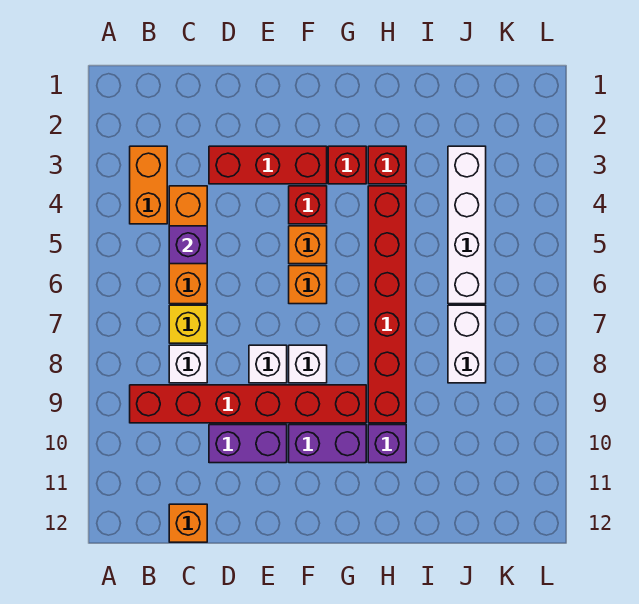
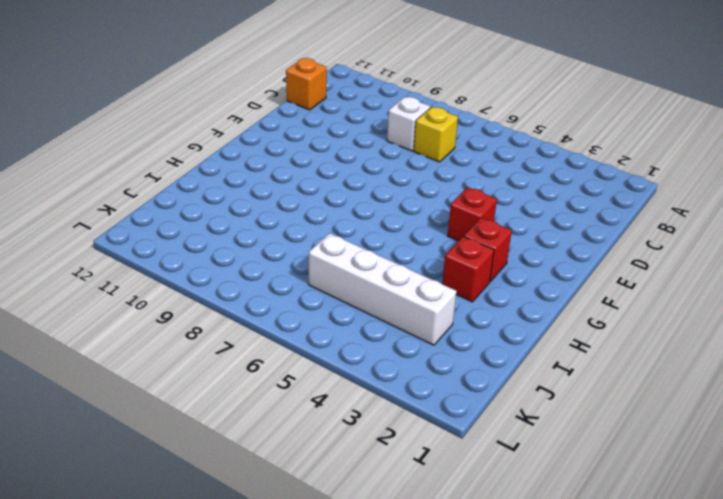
none -> orange 1x2 brick [130,146,167,224]
none -> red 1x6 brick [130,385,366,423]
none -> orange 1x3 brick [169,186,207,304]

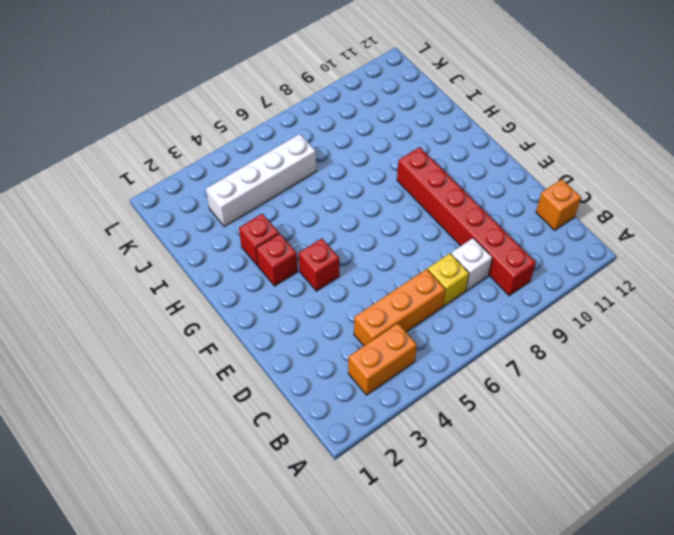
none -> red 1x3 brick [209,146,327,184]
none -> purple 1x2 brick [209,425,287,463]
none -> white 1x1 brick [249,345,287,383]

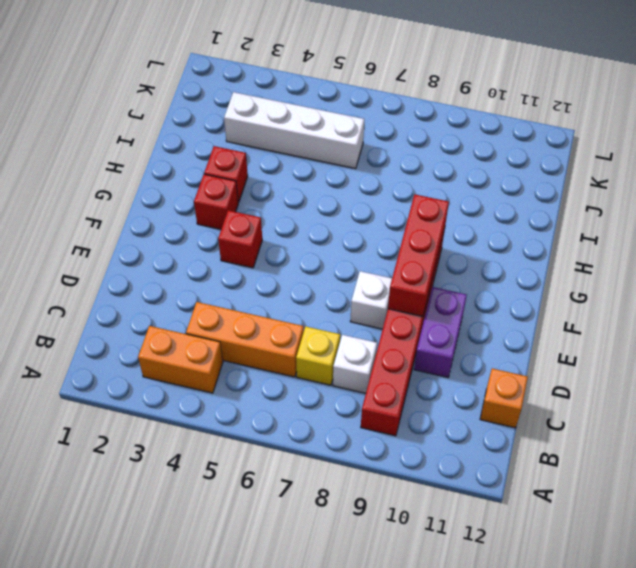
red 1x3 brick [388,194,449,316] -> red 1x3 brick moved to [209,146,327,184]
none -> orange 1x1 brick [289,226,327,264]
none -> orange 1x1 brick [289,266,327,304]
none -> white 1x1 brick [289,345,327,383]

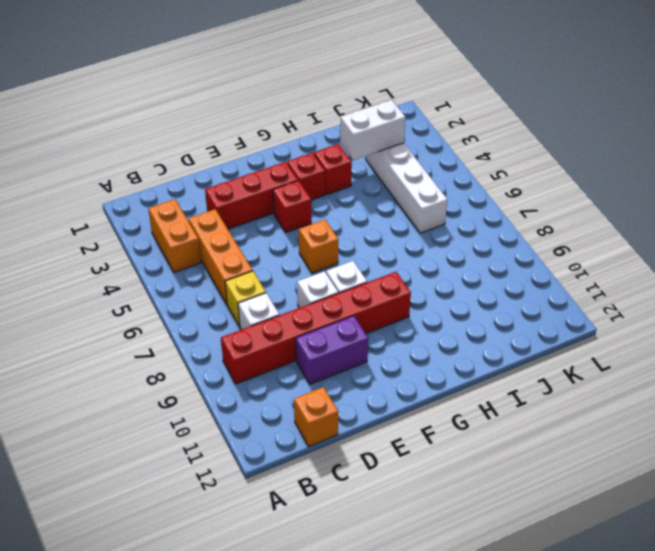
white 1x2 brick [340,100,405,160] -> white 1x2 brick turned to [448,305,486,383]
none -> orange 1x1 brick [289,226,327,264]
none -> purple 1x2 brick [289,425,366,463]
none -> red 1x6 brick [368,186,406,423]

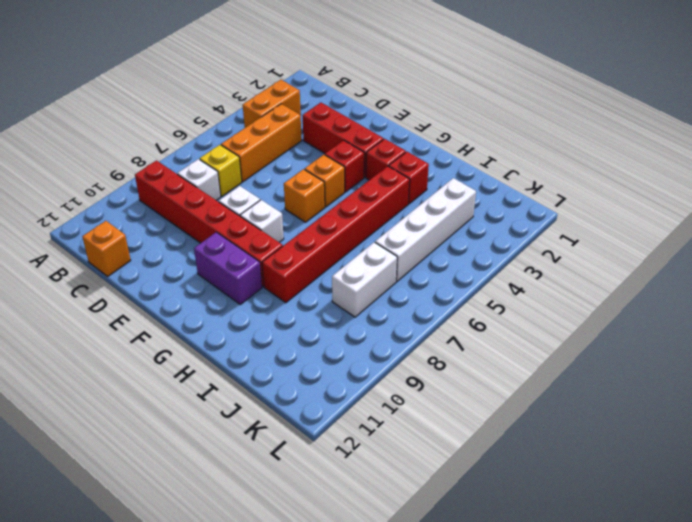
none -> purple 1x2 brick [209,425,287,463]
none -> purple 1x1 brick [368,425,406,463]
none -> purple 1x1 brick [169,226,207,264]

